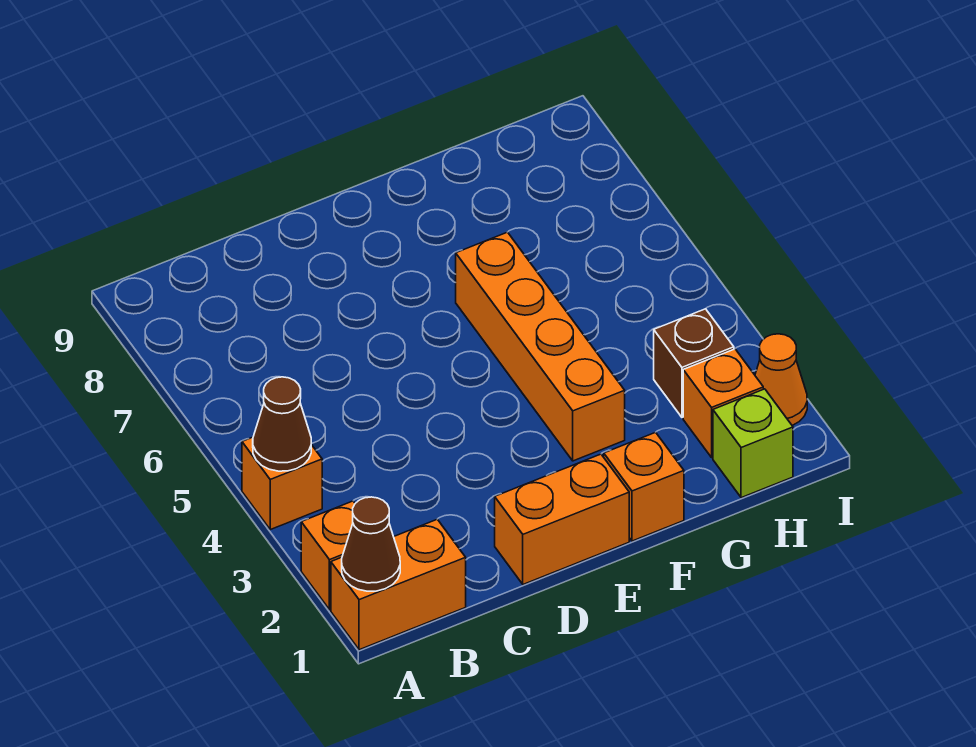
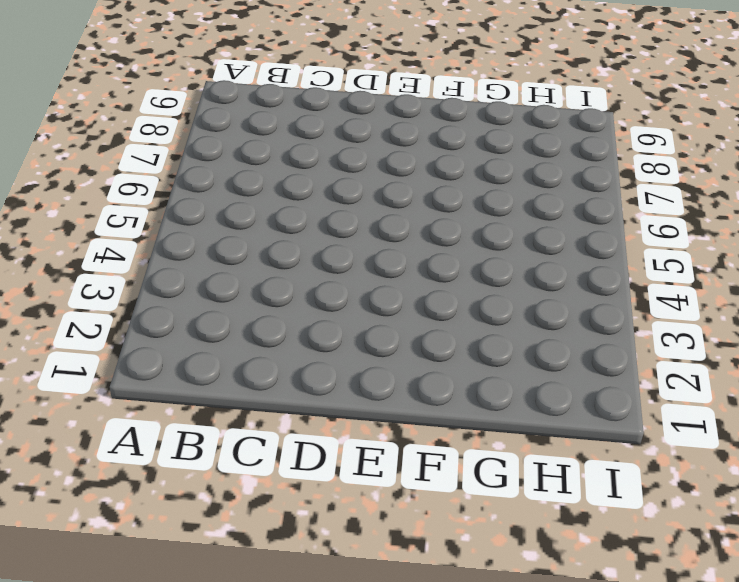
none -> orange 1x2 brick [331,519,466,650]
none -> orange 1x1 brick [301,501,355,610]
none -> orange 1x1 brick [242,437,322,530]

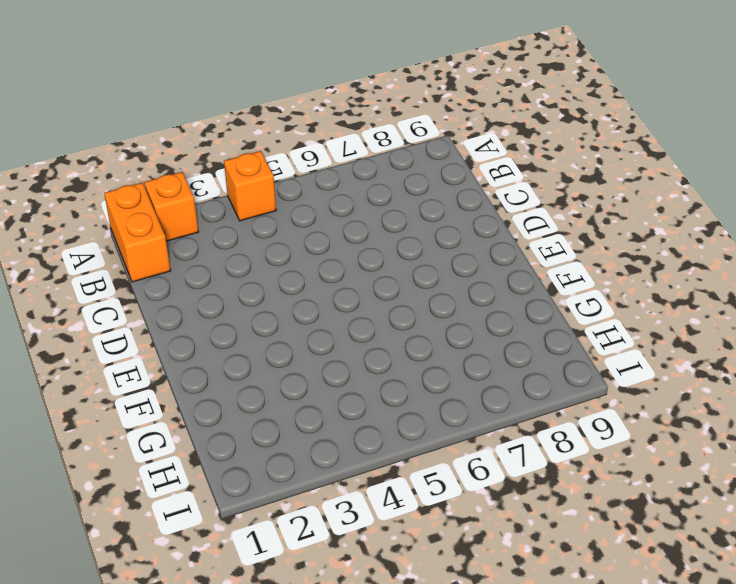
none -> orange 1x2 brick [495,454,629,584]
none -> orange 1x1 brick [604,432,684,541]
none -> orange 1x4 brick [456,232,625,461]

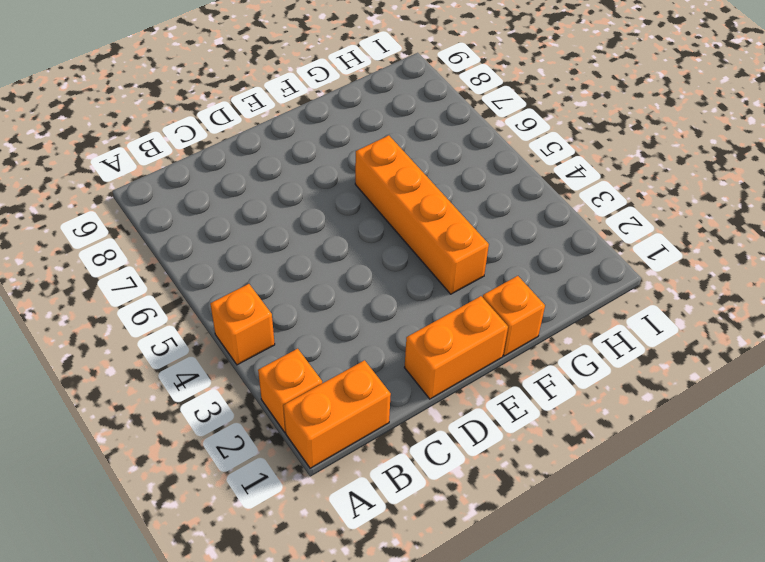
none -> lime 1x1 brick [713,389,793,498]
none -> orange 1x1 brick [683,349,763,457]
none -> brown 1x1 brick [654,309,734,417]

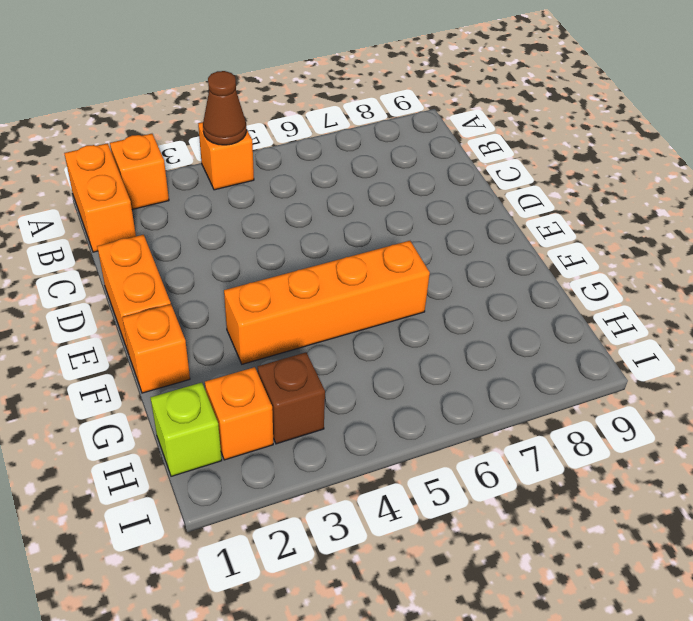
none -> orange 1x1 cone [755,334,807,425]
none -> brown 1x1 cone [342,497,400,591]

